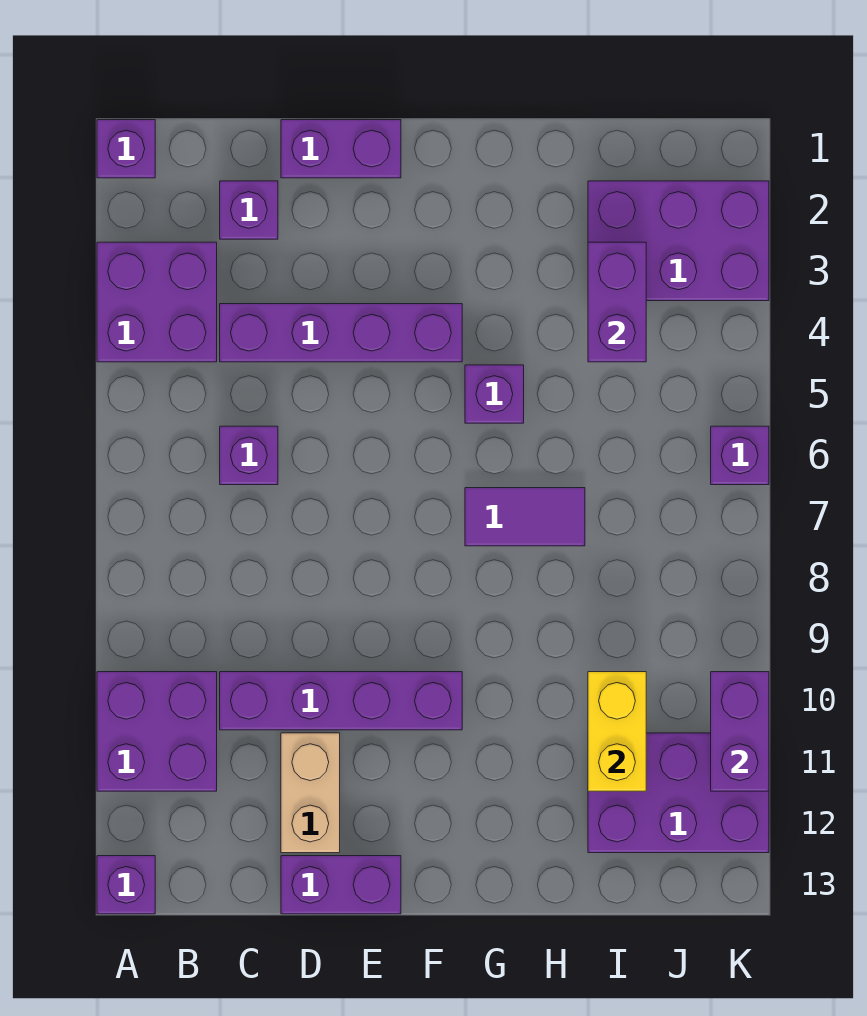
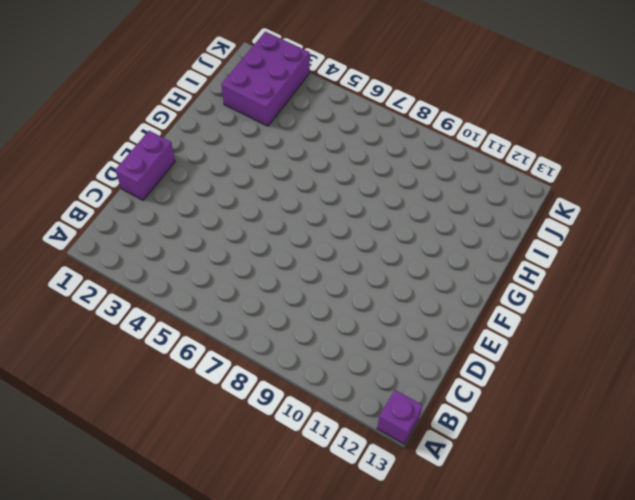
none -> purple 1x1 brick [97,120,155,178]
none -> purple 2x2 brick [97,242,217,362]
none -> purple 2x2 brick [97,672,217,791]

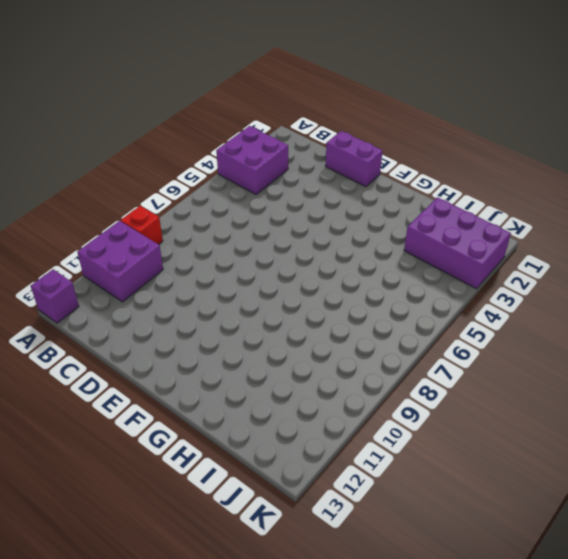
red 1x1 brick [121,206,163,245] -> none
none -> purple 1x1 brick [97,120,155,178]
none -> purple 1x1 brick [220,181,278,239]
none -> purple 1x4 brick [220,304,462,362]

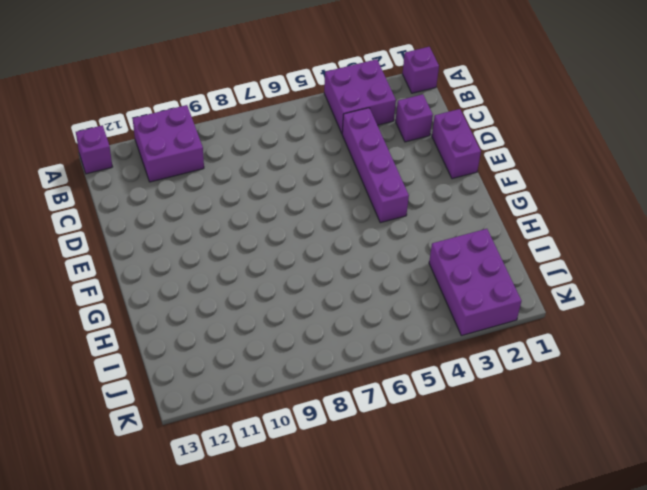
none -> purple 1x1 brick [220,426,278,485]
none -> purple 1x4 brick [220,672,462,730]
none -> tan 1x2 brick [281,733,340,853]

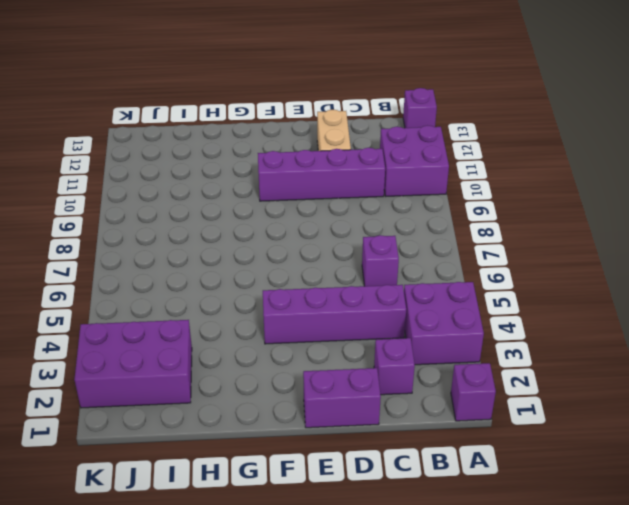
none -> purple 1x2 brick [281,856,401,914]
none -> purple 1x1 brick [465,365,524,423]
none -> purple 1x2 tile [465,488,585,546]

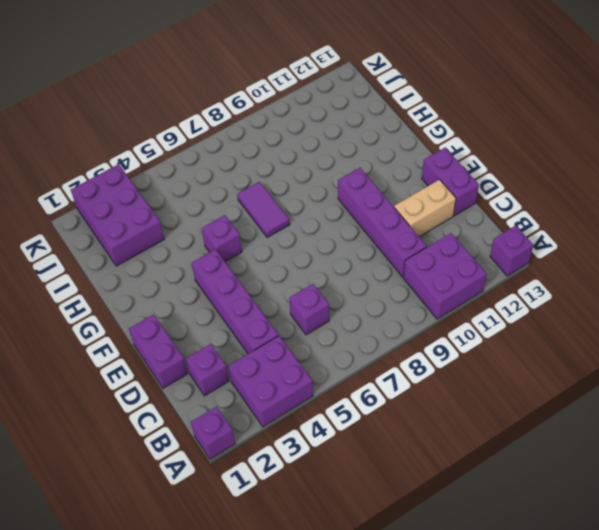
none -> purple 2x3 brick [588,733,769,853]
none -> purple 1x1 brick [711,426,769,485]
none -> purple 1x2 brick [588,242,646,362]

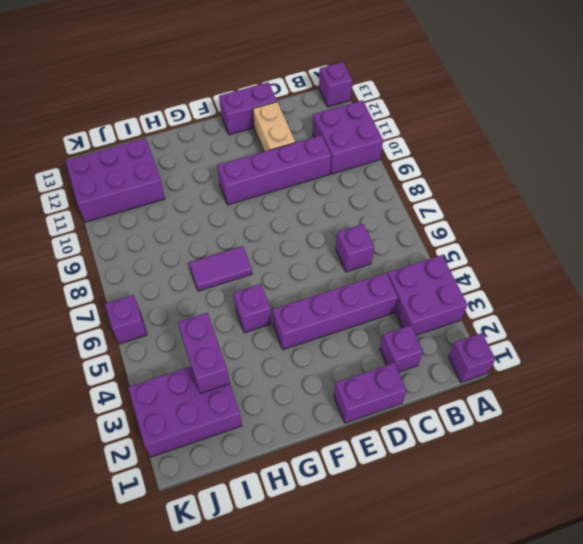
none -> yellow 1x2 brick [588,672,646,791]
none -> purple 1x2 brick [711,672,769,791]

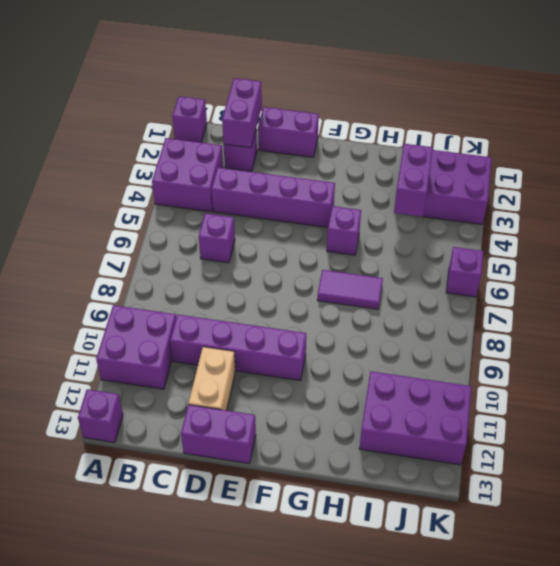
purple 1x2 brick [222,78,262,148] -> purple 1x2 brick moved to [711,672,769,791]
none -> yellow 1x2 brick [588,672,646,791]

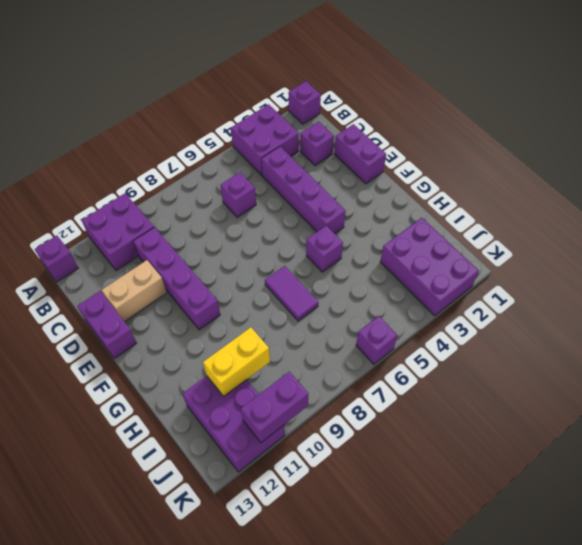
none -> purple 1x2 brick [588,242,646,362]

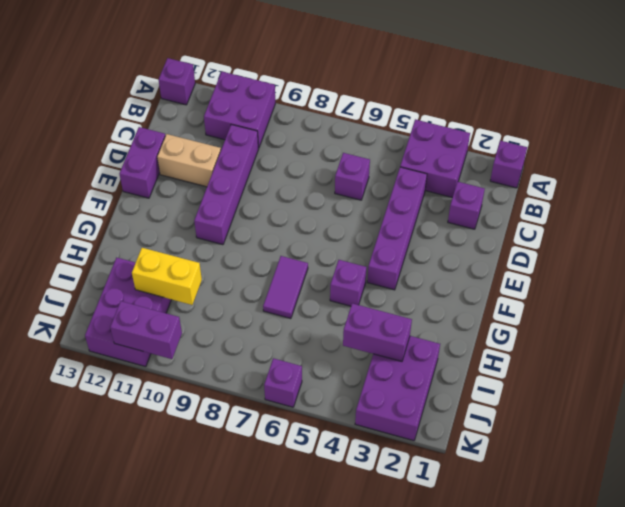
none -> purple 1x2 brick [281,120,401,178]

